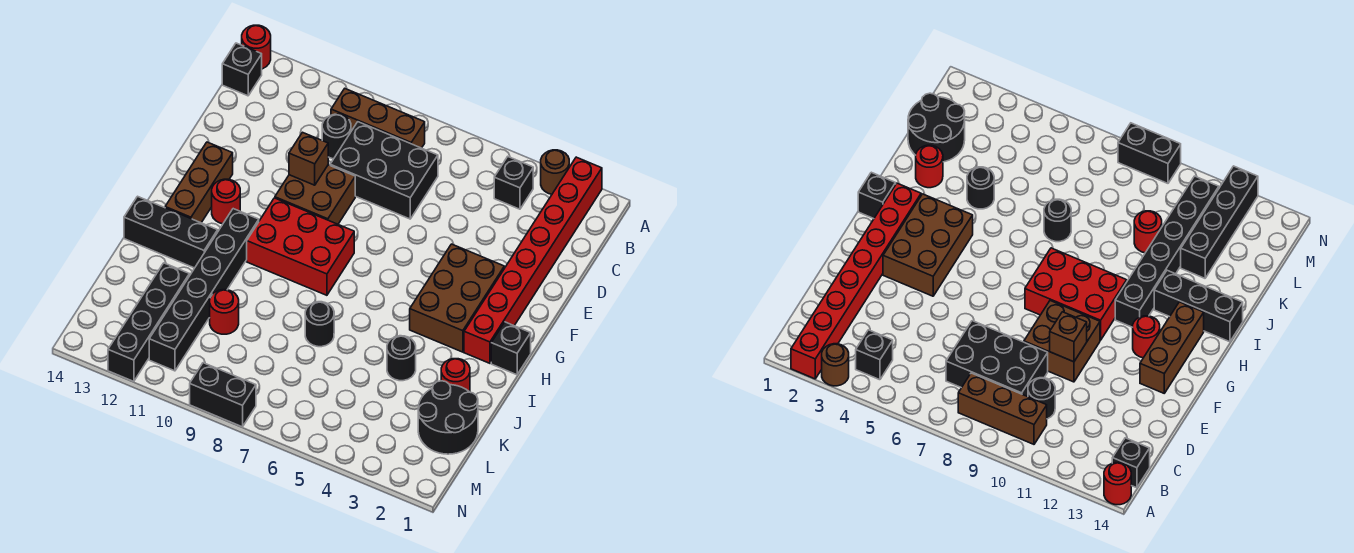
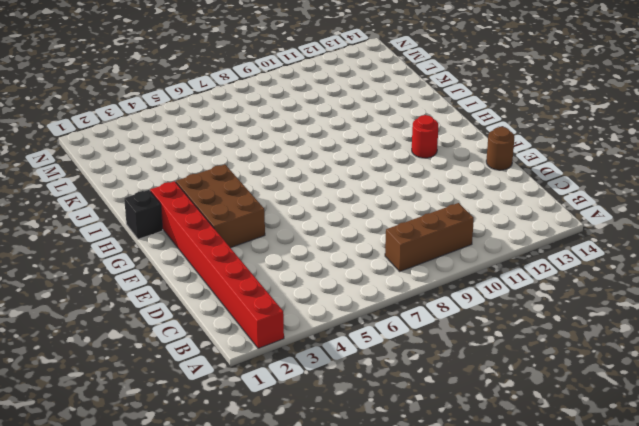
brown 1x1 round brick [486,127,514,170] -> brown 1x1 round brick moved to [541,150,569,194]
none -> red 1x1 round brick [242,25,271,69]
none -> black 1x1 brick [494,157,533,209]
none -> black 1x1 brick [222,43,262,96]

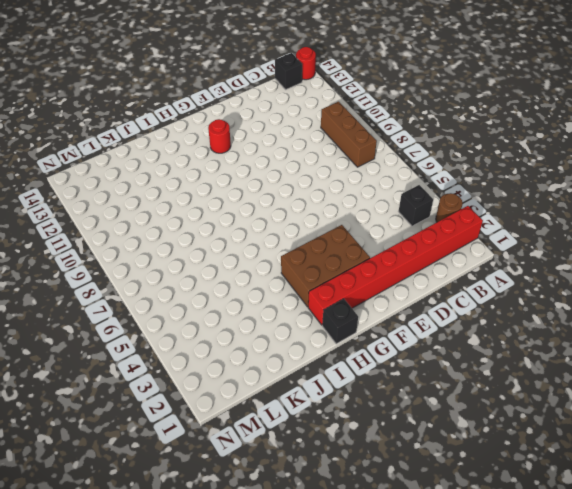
none -> black 2x3 brick [330,122,438,219]
none -> black 1x1 round brick [322,114,351,159]
none -> brown 2x2 brick [275,165,355,224]

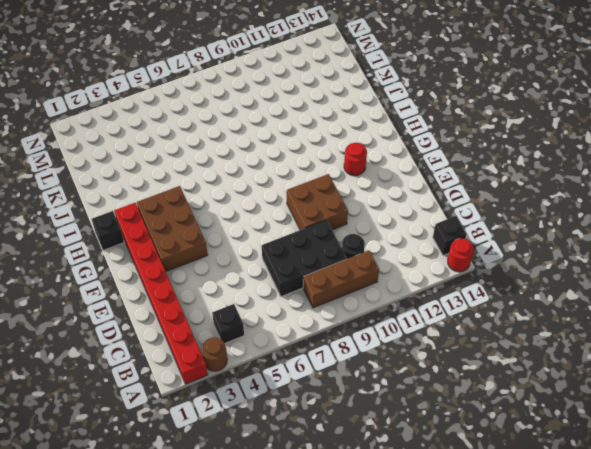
none -> brown 1x3 brick [165,142,233,223]
none -> red 2x3 brick [247,198,354,295]
none -> black 1x6 brick [149,209,259,371]

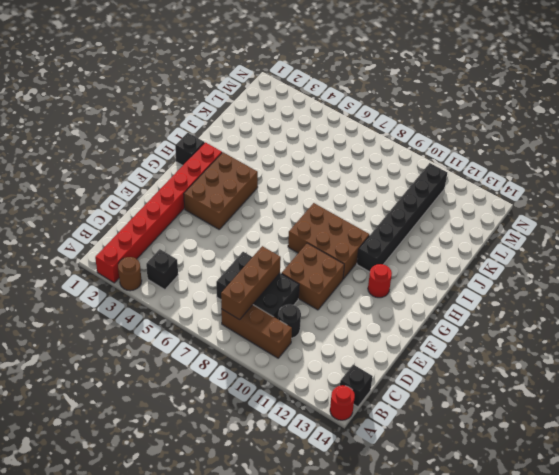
brown 1x3 brick [221,246,281,320] -> brown 1x3 brick moved to [165,142,233,223]
brown 2x3 brick [288,203,369,279] -> red 2x3 brick [247,198,354,295]
none -> black 1x3 brick [124,196,218,268]
none -> red 1x1 round brick [441,359,470,392]
none -> black 1x1 round brick [387,336,416,381]

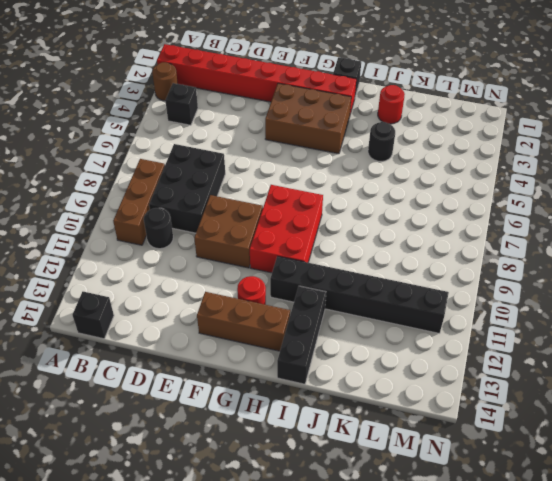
none -> red 1x1 round brick [242,25,271,69]
none -> black 1x1 round brick [305,302,334,347]
none -> black 2x2 round brick [418,381,478,454]

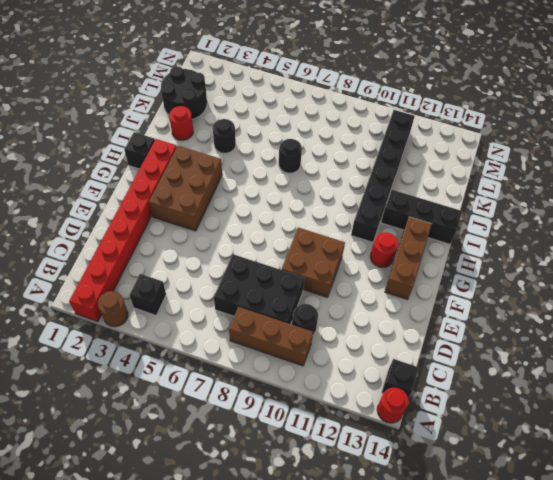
none -> red 2x3 brick [247,198,354,295]
none -> red 1x1 round brick [210,290,239,334]
none -> black 1x4 brick [108,263,189,382]

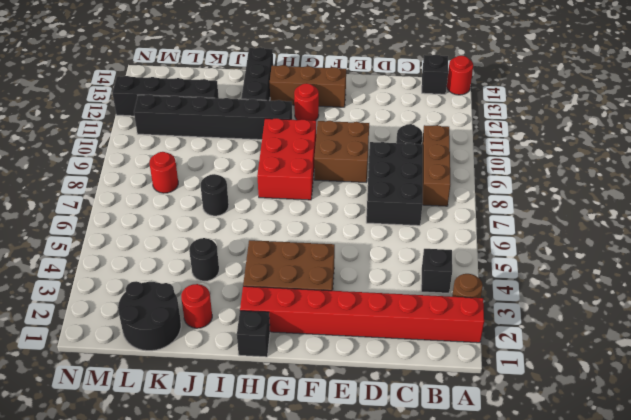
red 1x1 round brick [150,152,178,193] -> red 1x1 round brick moved to [210,290,239,334]
none -> black 1x2 brick [190,363,256,427]
none -> brown 1x1 brick [289,132,328,185]

